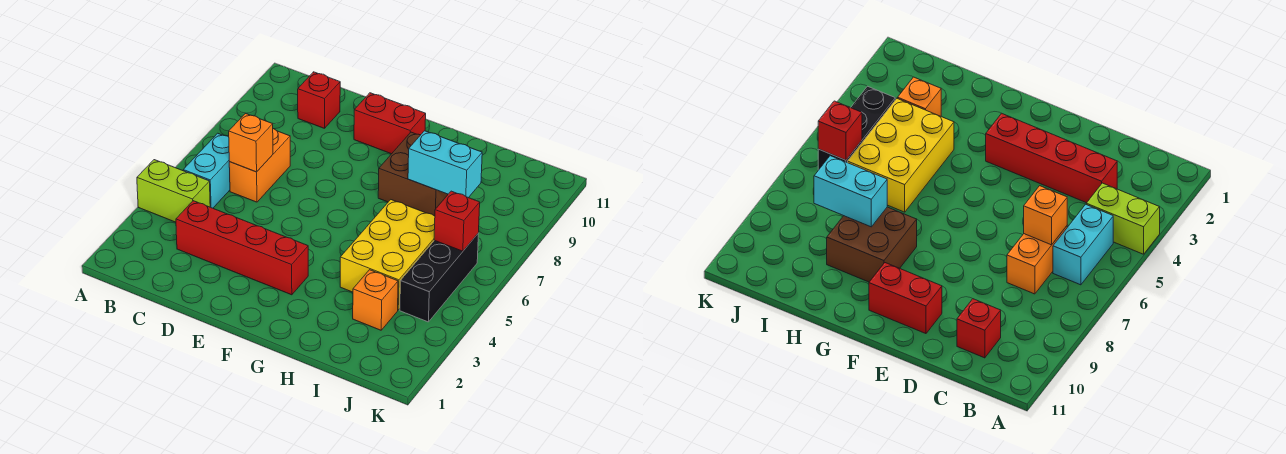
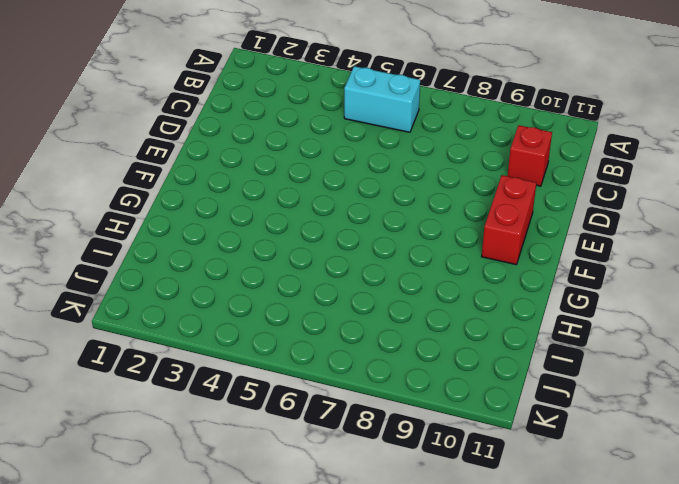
none -> lime 1x2 brick [137,160,210,222]
none -> red 1x4 brick [176,201,308,295]
none -> orange 1x2 brick [229,129,290,202]

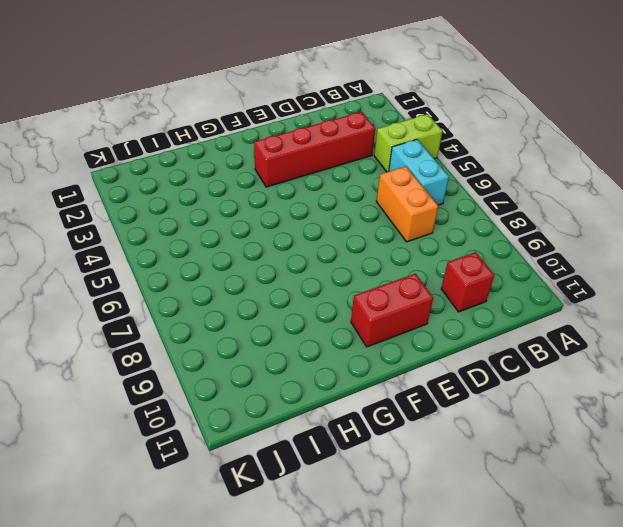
none -> brown 2x2 brick [378,132,448,216]
none -> yellow 2x3 brick [340,200,435,310]
none -> orange 1x1 brick [353,270,398,330]

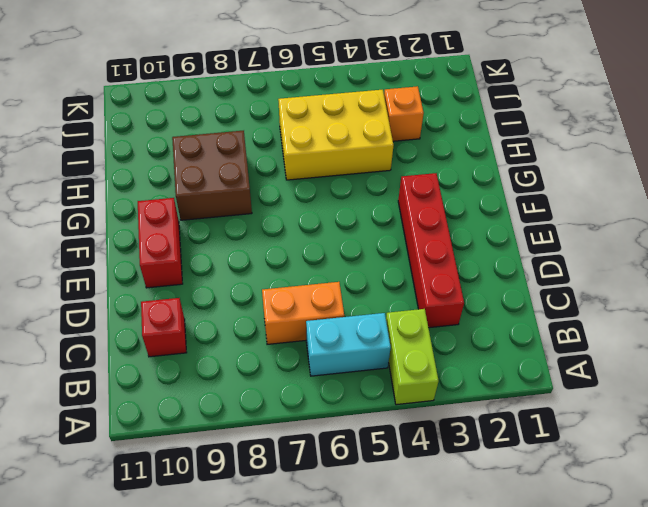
none -> black 1x3 brick [400,233,479,322]
none -> orange 1x1 brick [229,114,273,172]
none -> cyan 1x2 brick [408,131,482,198]

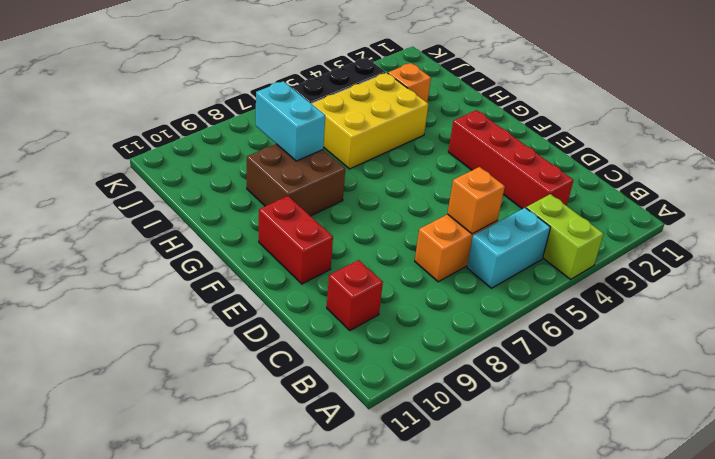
none -> red 1x1 brick [434,191,480,251]

